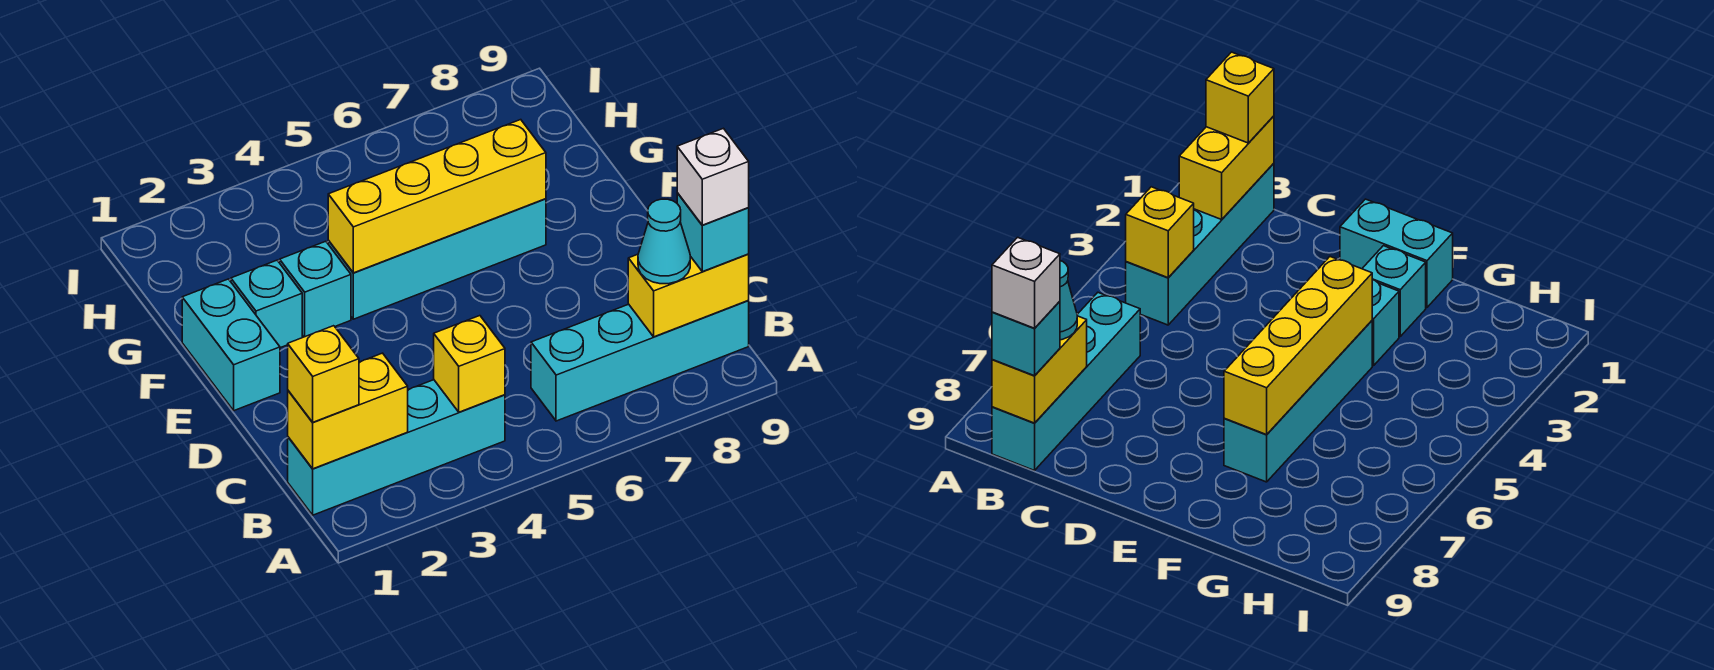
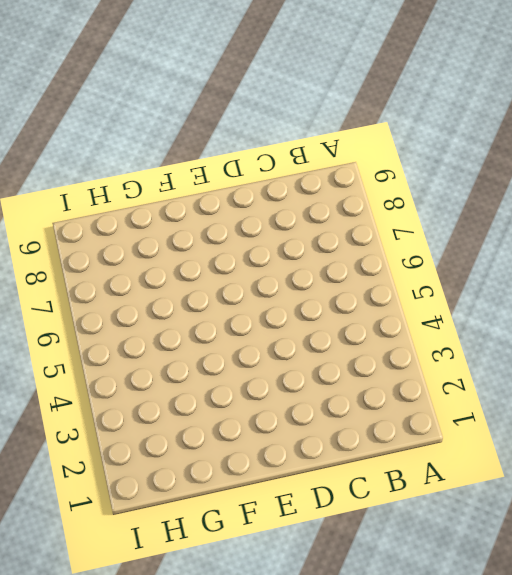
none -> cyan 1x4 brick [288,380,505,515]
none -> cyan 1x4 brick [531,301,749,421]
none -> cyan 1x2 brick [182,279,280,411]

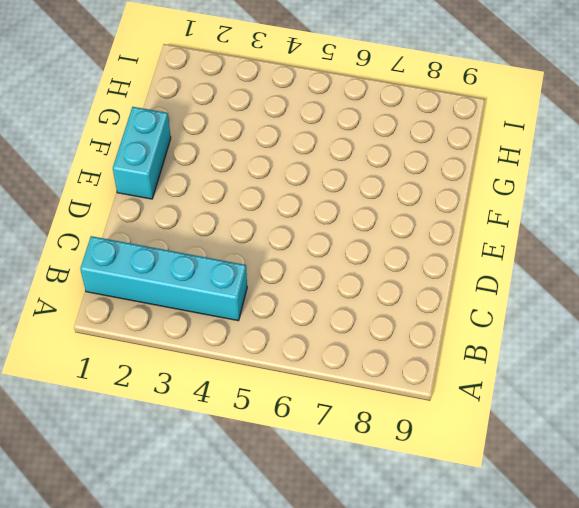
none -> cyan 1x4 brick [531,301,749,421]
none -> cyan 1x1 brick [231,260,302,348]
none -> cyan 1x1 brick [280,241,351,337]

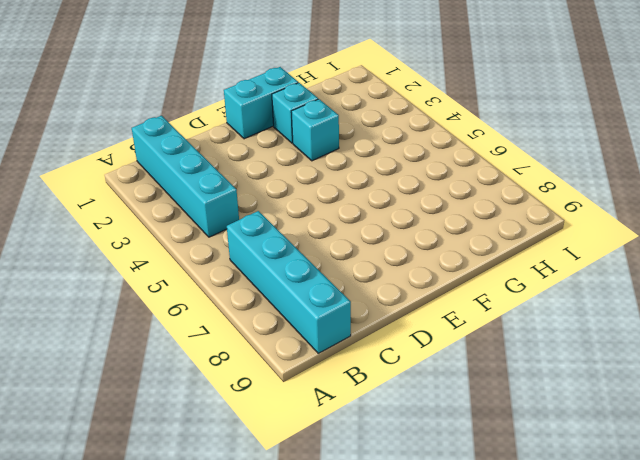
none -> cyan 1x4 brick [328,199,546,319]
none -> yellow 1x2 brick [288,353,408,469]
none -> yellow 1x1 brick [434,316,505,412]

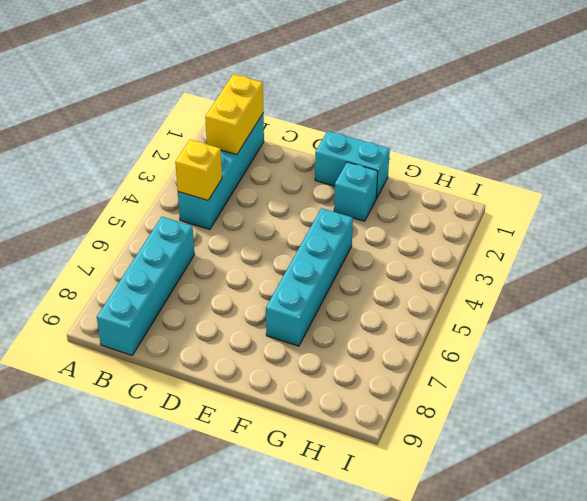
none -> cyan 1x1 brick [280,241,351,337]
none -> yellow 1x2 brick [628,254,749,337]
none -> yellow 1x4 brick [328,120,546,273]

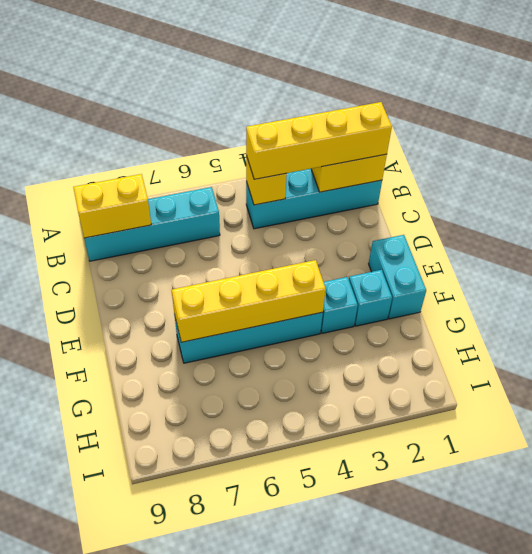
yellow 1x4 brick [246,102,392,179] -> yellow 1x1 brick [288,326,359,422]
none -> cyan 1x1 cone [638,199,690,284]
none -> cyan 1x1 brick [677,193,749,272]
none -> white 1x1 brick [677,128,749,225]

